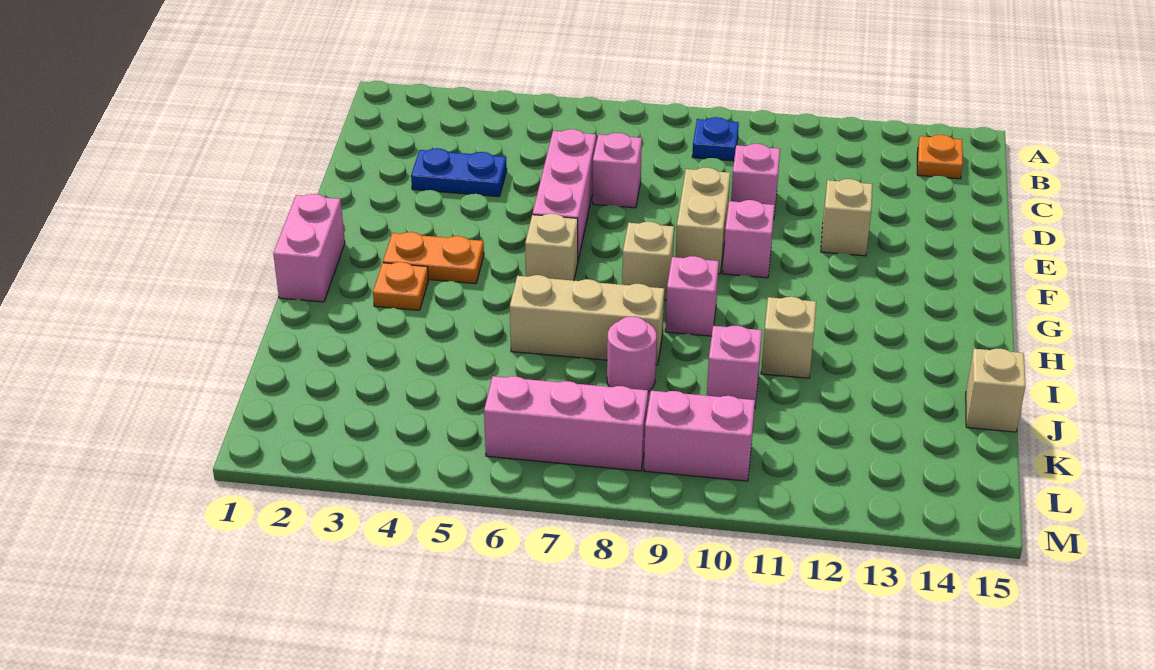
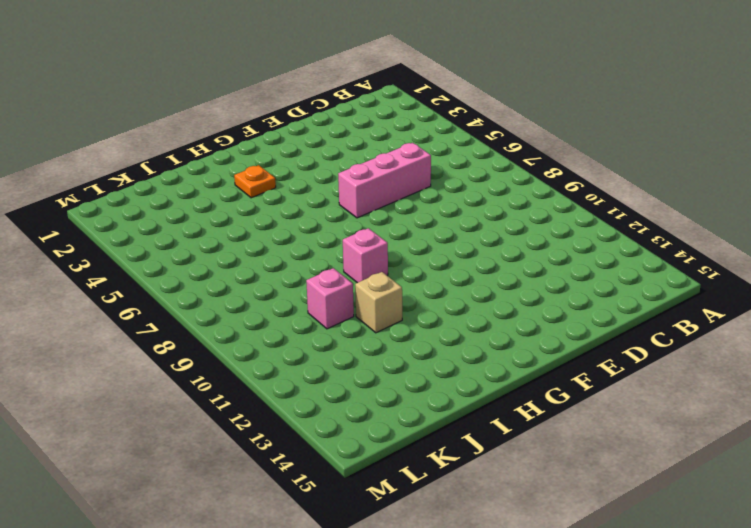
none -> blue 1x1 plate [692,117,739,161]
none -> orange 1x1 plate [917,135,963,179]
none -> blue 1x2 plate [411,148,507,197]

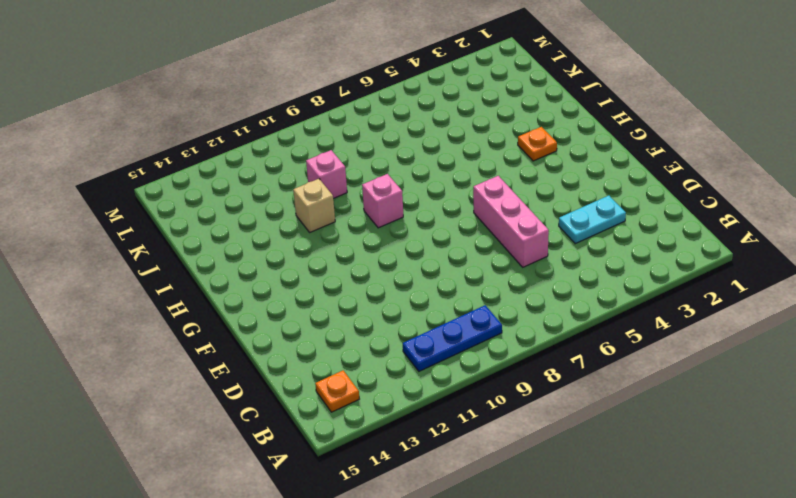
blue 1x3 plate [403,305,502,371] -> blue 1x1 plate [692,117,739,161]
cyan 1x2 plate [559,196,626,244] -> blue 1x2 plate [411,148,507,197]
none -> pink 1x1 brick [593,133,642,208]
none -> pink 1x1 brick [731,144,780,215]
none -> tan 1x2 brick [676,168,730,274]

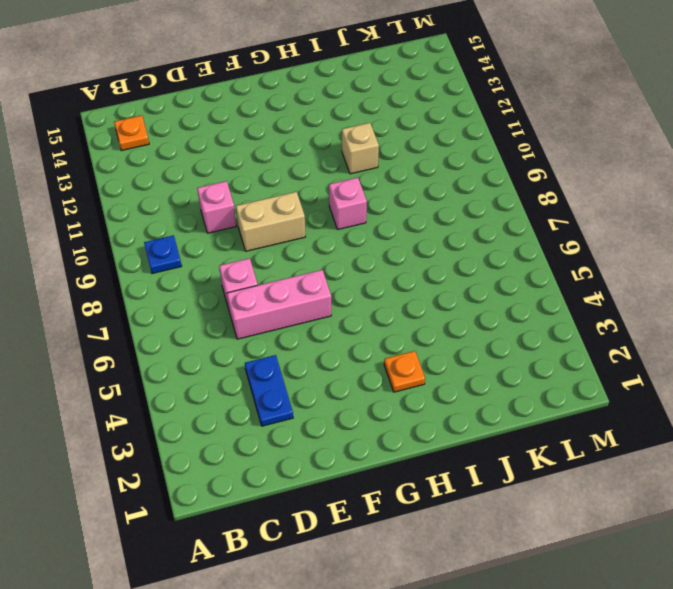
none -> tan 1x1 brick [821,179,872,256]
none -> pink 1x1 brick [723,200,775,278]
none -> pink 1x2 brick [273,194,345,302]

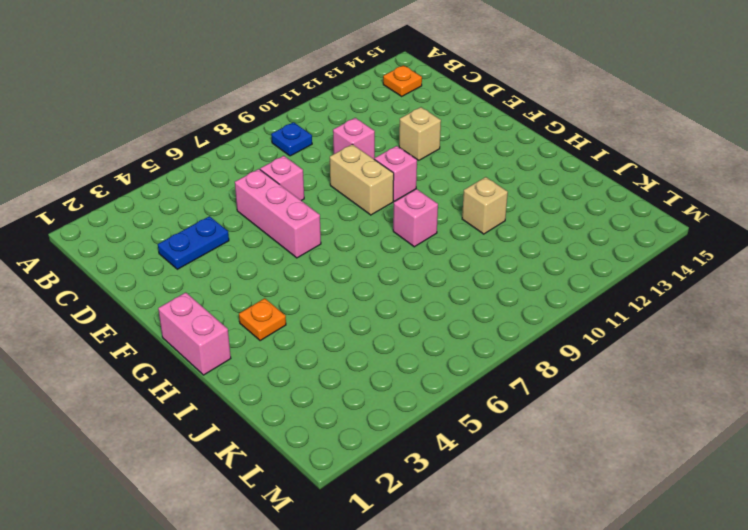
none -> orange 1x2 plate [383,232,484,284]
none -> tan 1x1 brick [525,214,578,281]
none -> tan 1x1 brick [622,222,674,300]

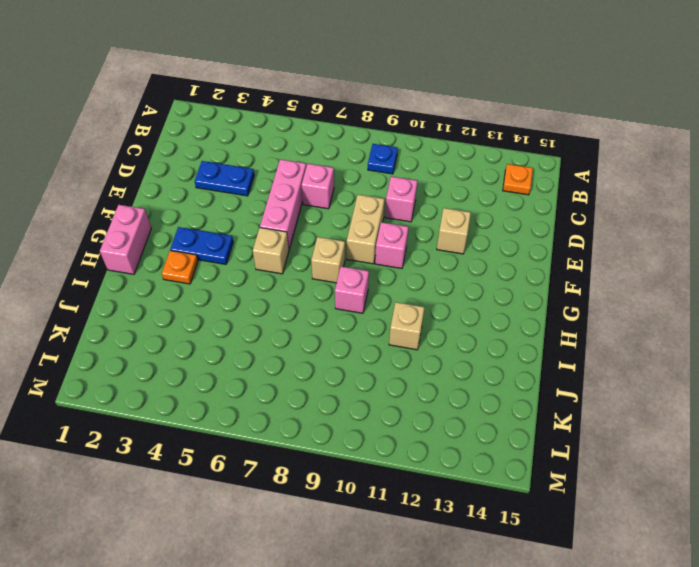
blue 1x2 plate [170,227,233,264] -> orange 1x2 plate [383,232,484,284]
none -> tan 1x3 brick [510,275,664,365]
none -> pink 1x1 round brick [607,317,657,392]
none -> pink 1x1 brick [707,326,762,408]

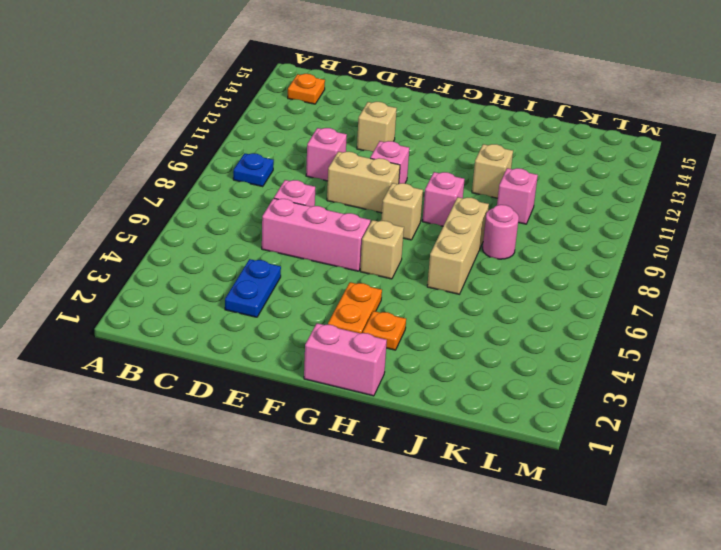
none -> tan 1x1 brick [966,349,1025,432]
none -> pink 1x3 brick [484,376,648,471]
none -> pink 1x2 brick [644,391,755,481]

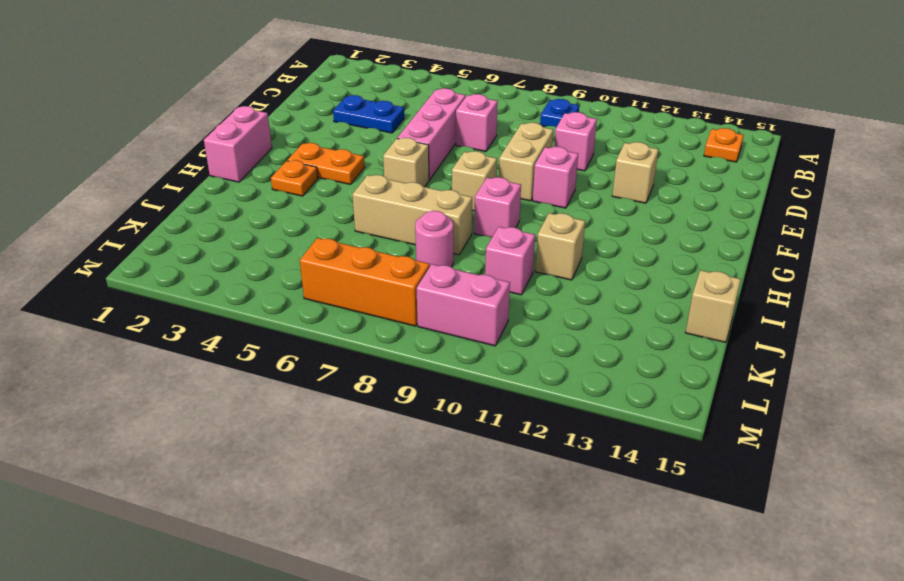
orange 1x3 brick [300,238,430,326] -> pink 1x3 brick [484,376,648,471]

